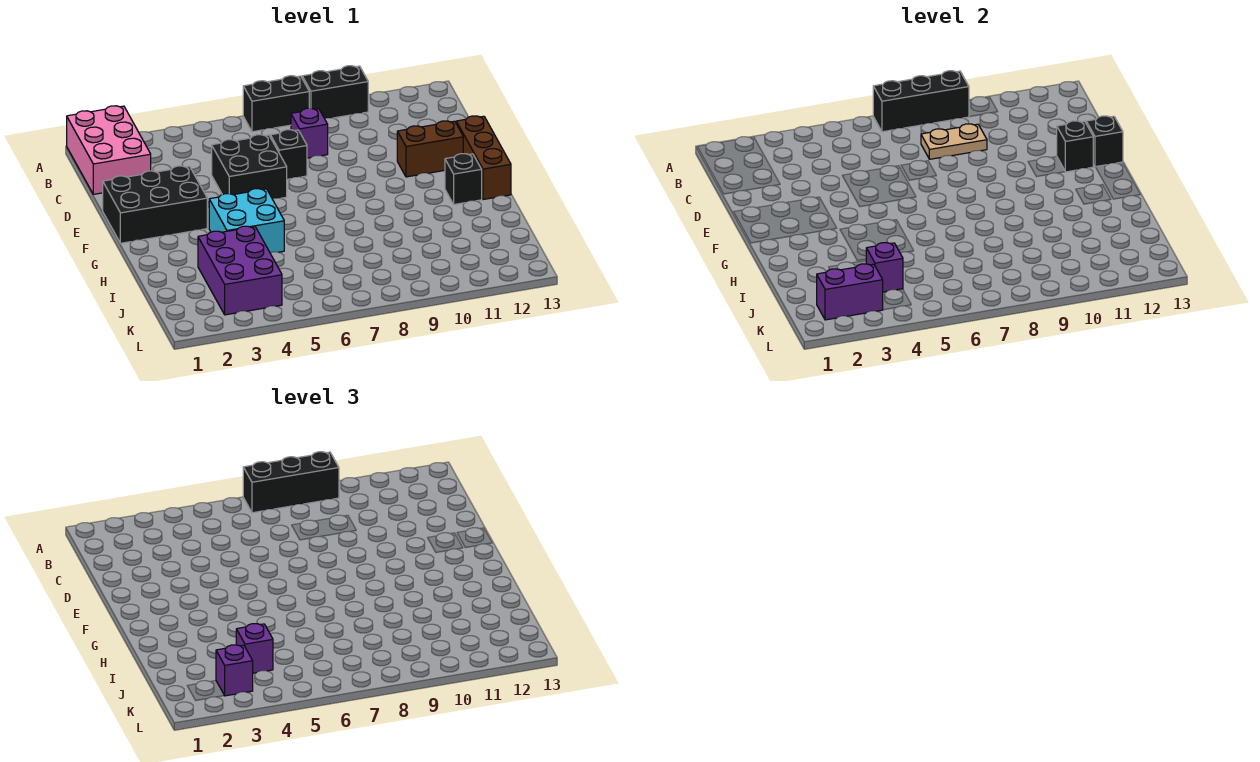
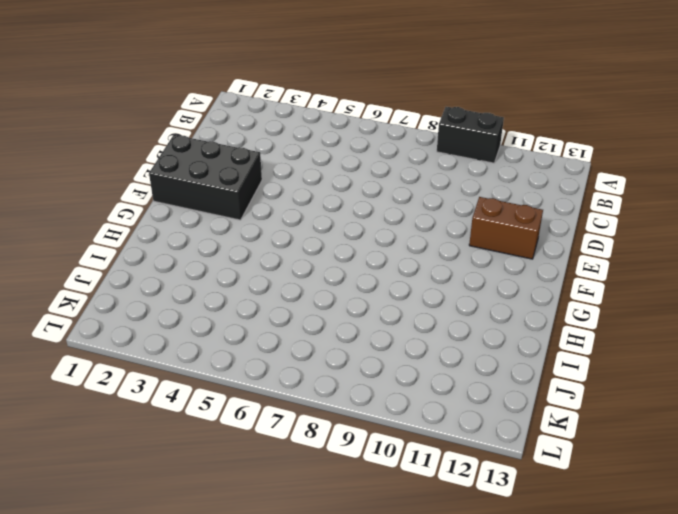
none -> pink 2x3 brick [67,106,151,194]
none -> black 1x2 brick [243,76,309,132]
none -> purple 1x1 brick [291,108,328,158]

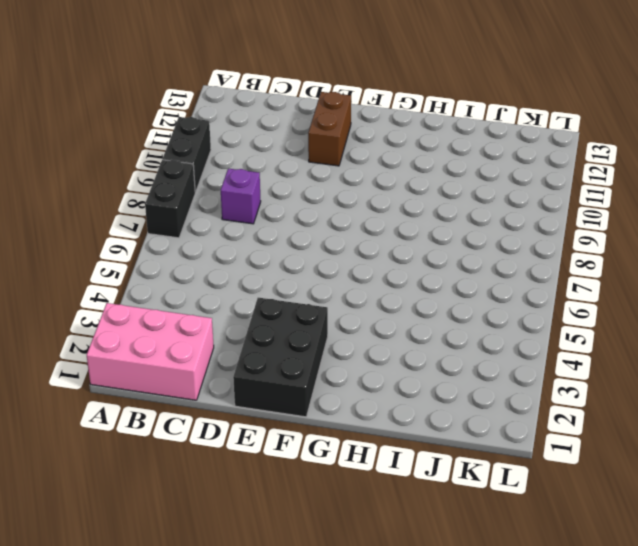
none -> black 2x2 brick [212,135,287,199]
none -> black 1x1 brick [270,130,307,179]
none -> brown 1x3 brick [456,116,511,200]

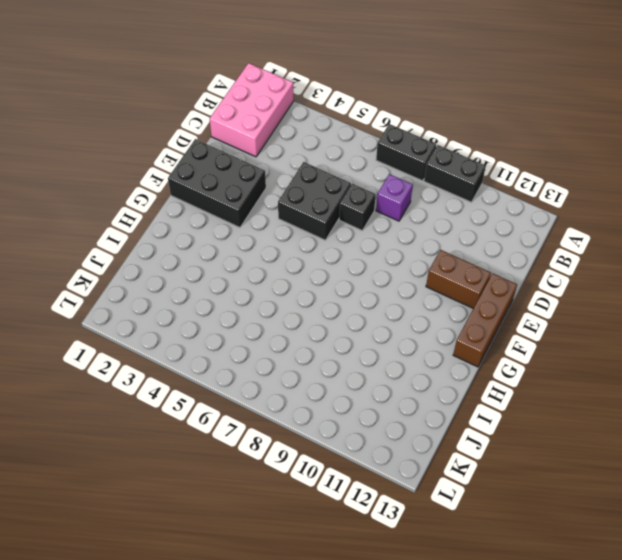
none -> cyan 2x2 brick [209,189,284,253]
none -> black 1x1 brick [445,154,482,204]
none -> purple 2x3 brick [198,226,282,315]

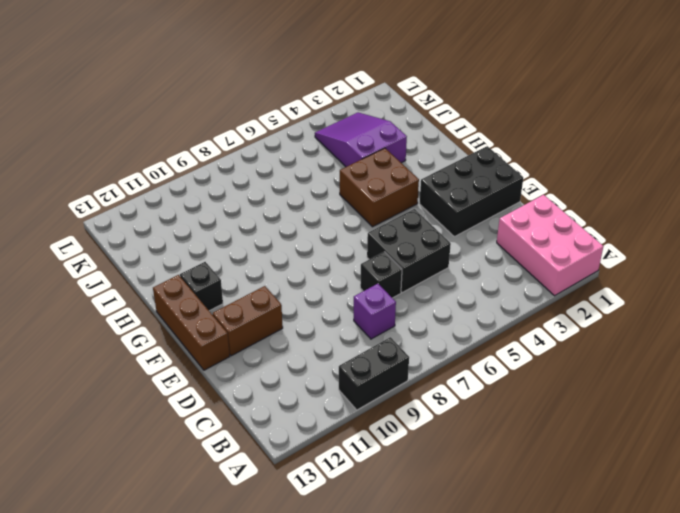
brown 2x2 brick [340,148,419,227] -> cyan 2x2 brick [209,189,284,253]
purple 2x3 slope [315,112,407,167] -> purple 2x3 brick [198,226,282,315]
none -> black 1x2 brick [243,76,309,132]
none -> black 1x3 brick [873,71,969,132]
none -> tan 1x2 plate [921,124,987,159]

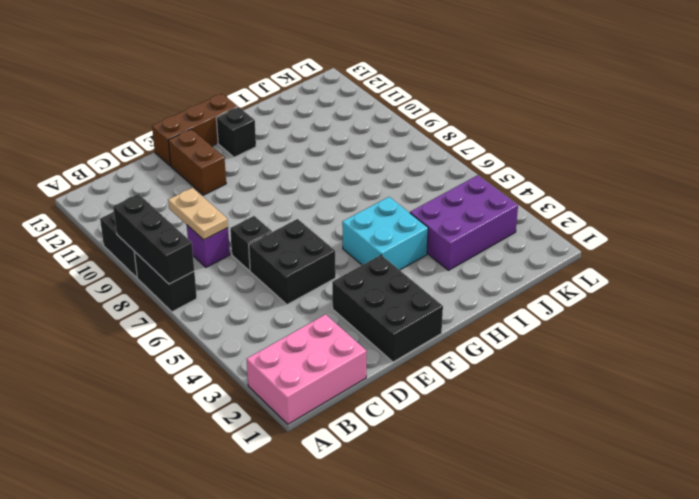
none -> black 1x1 brick [1057,121,1093,172]
none -> black 1x1 brick [1086,116,1123,167]
none -> purple 1x1 brick [866,243,903,292]

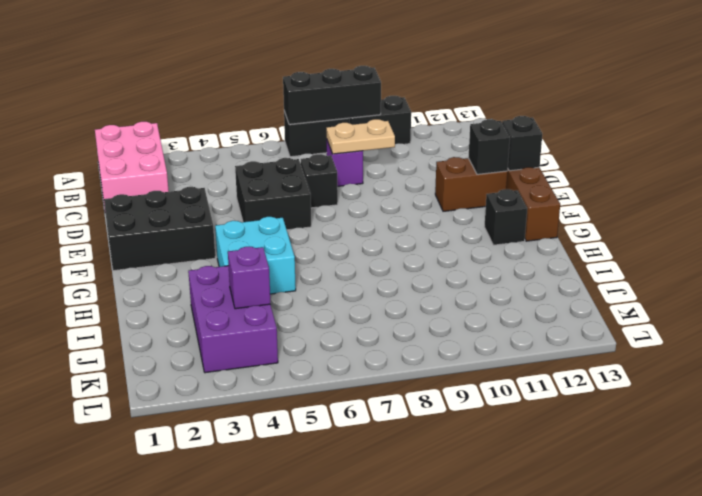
none -> purple 1x2 brick [817,264,883,320]
none -> black 1x3 brick [243,452,339,513]
none -> purple 1x1 brick [236,624,273,673]

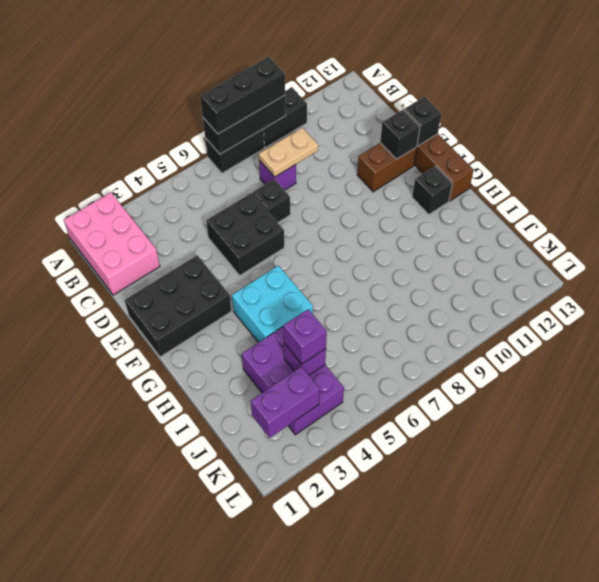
none -> purple 1x1 brick [216,645,253,696]

